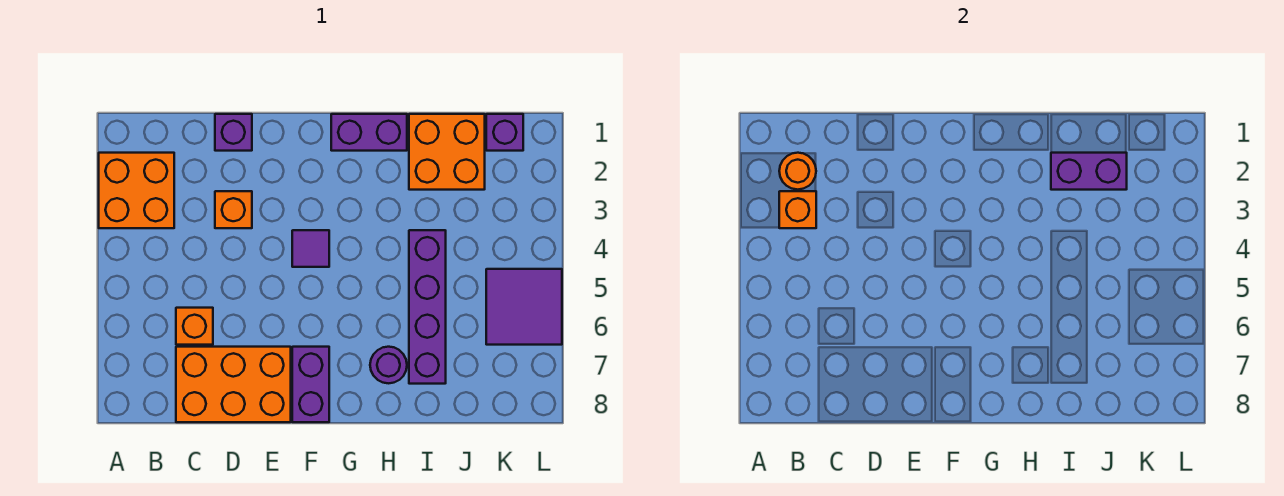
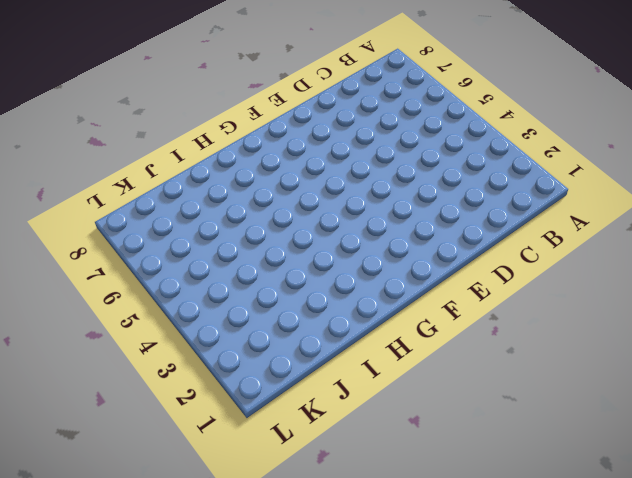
none -> orange 2x2 brick [99,153,174,228]
none -> orange 1x1 brick [176,308,213,345]
none -> orange 2x3 brick [176,347,291,422]

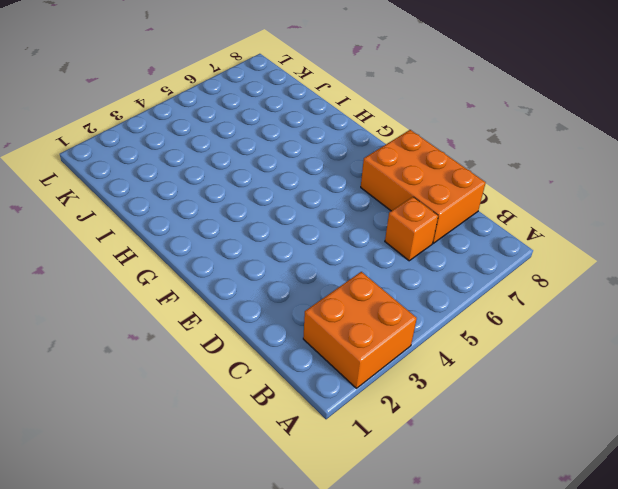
none -> purple 1x1 brick [215,114,252,151]
none -> orange 1x1 brick [215,191,252,228]
none -> purple 1x1 tile [292,230,329,267]

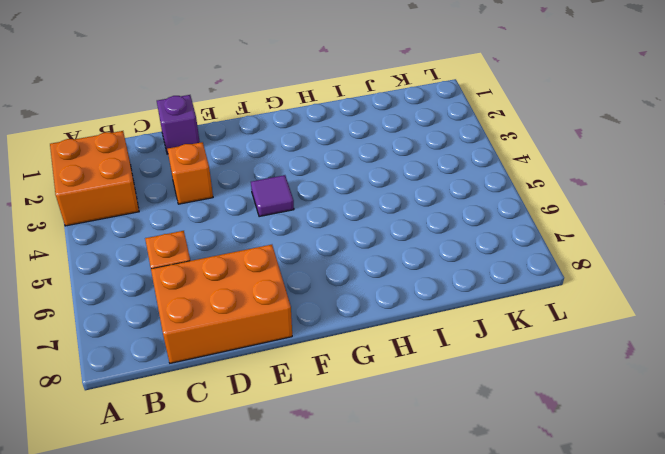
none -> purple 1x2 brick [292,347,329,422]
none -> purple 1x2 brick [331,114,407,151]
none -> purple 1x1 round brick [370,347,407,383]

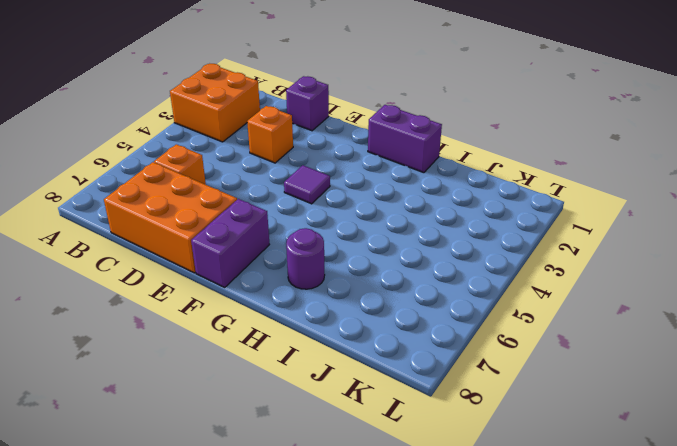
none -> orange 2x2 brick [409,114,485,190]
none -> purple 1x4 brick [409,230,446,384]
none -> purple 1x1 brick [486,114,523,151]

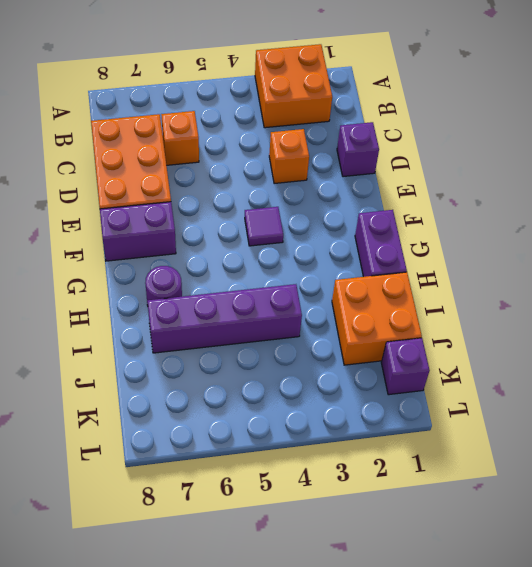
none -> purple 2x2 tile [486,269,562,345]
none -> orange 1x1 round brick [779,153,816,190]
none -> orange 1x1 brick [779,191,816,228]

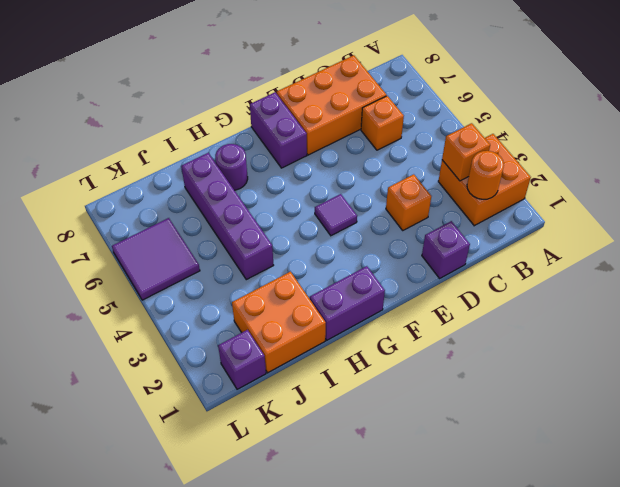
none -> purple 1x2 brick [1051,153,1127,190]

